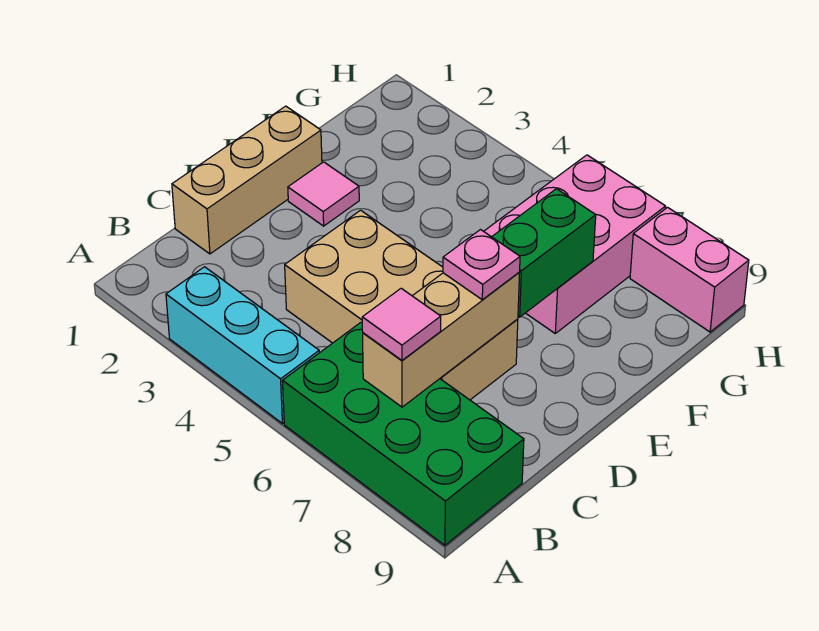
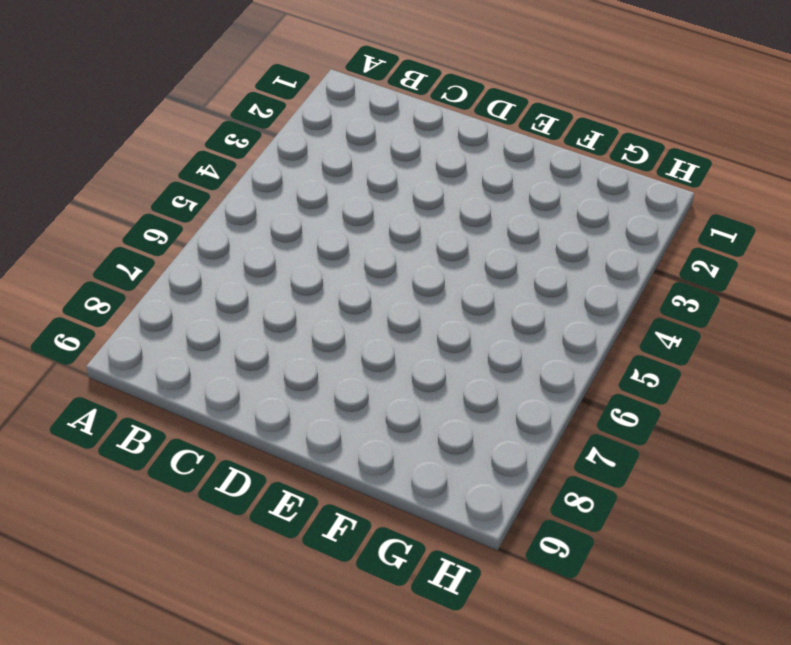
none -> cyan 1x3 brick [166,267,319,424]
none -> green 2x4 brick [283,322,524,545]

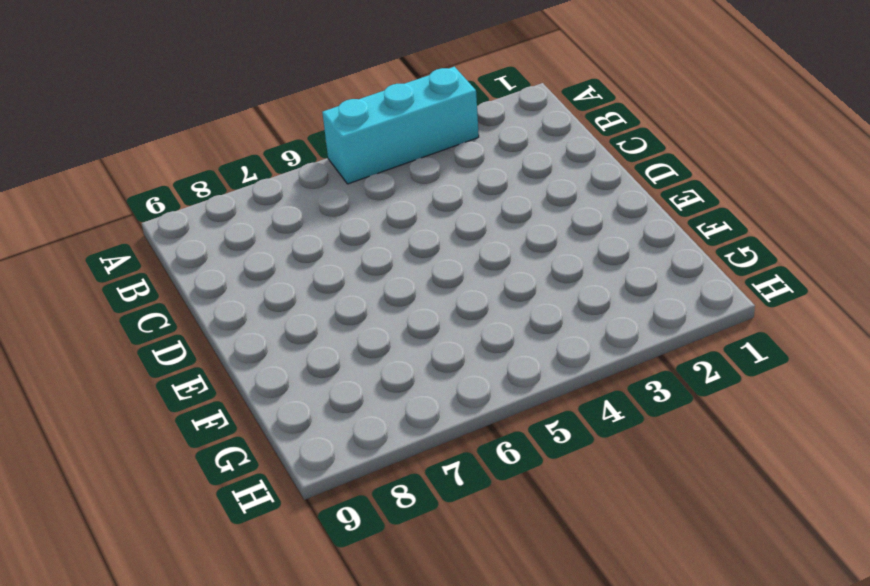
none -> green 2x4 brick [283,322,524,545]
none -> tan 1x3 brick [172,106,322,254]

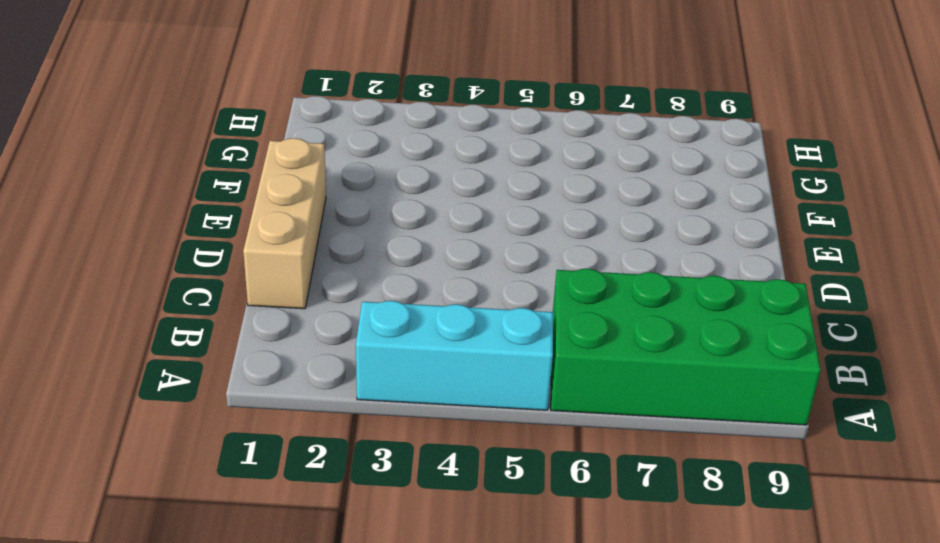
none -> tan 2x4 brick [285,210,518,400]
none -> pink 1x1 tile [288,162,359,226]

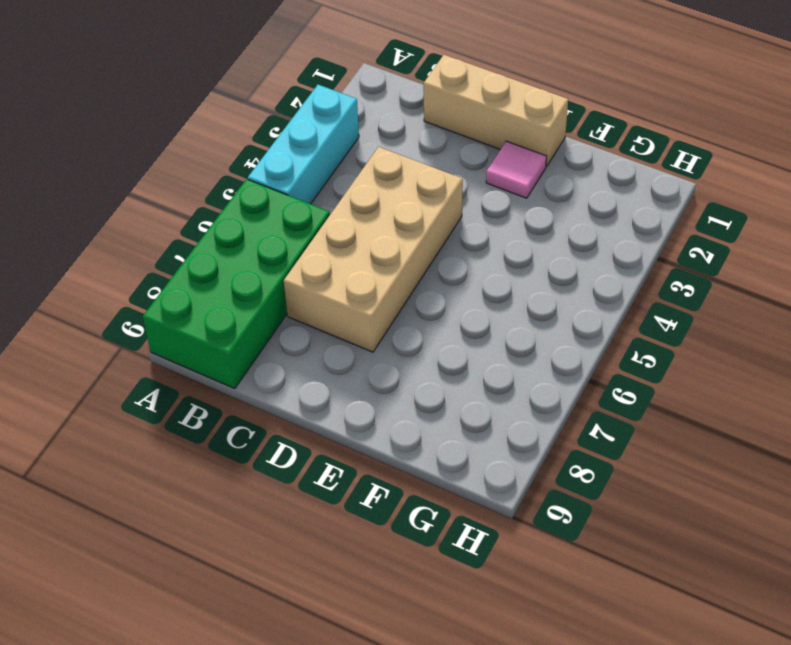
none -> pink 2x3 brick [484,155,666,333]
none -> pink 1x2 brick [630,207,749,332]

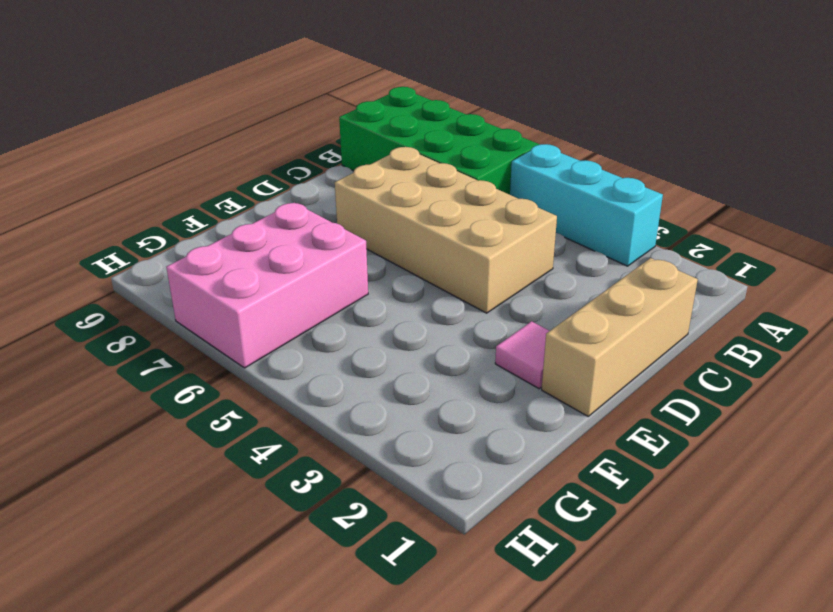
none -> pink 1x2 brick [630,207,749,332]
none -> tan 1x3 brick [363,273,520,407]

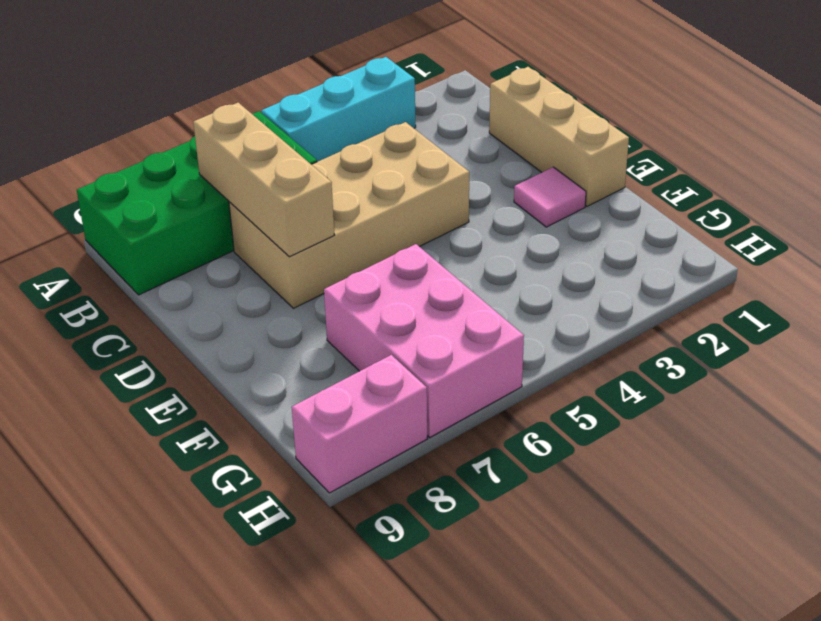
none -> green 1x2 brick [492,189,596,317]
none -> pink 1x1 tile [362,288,441,360]

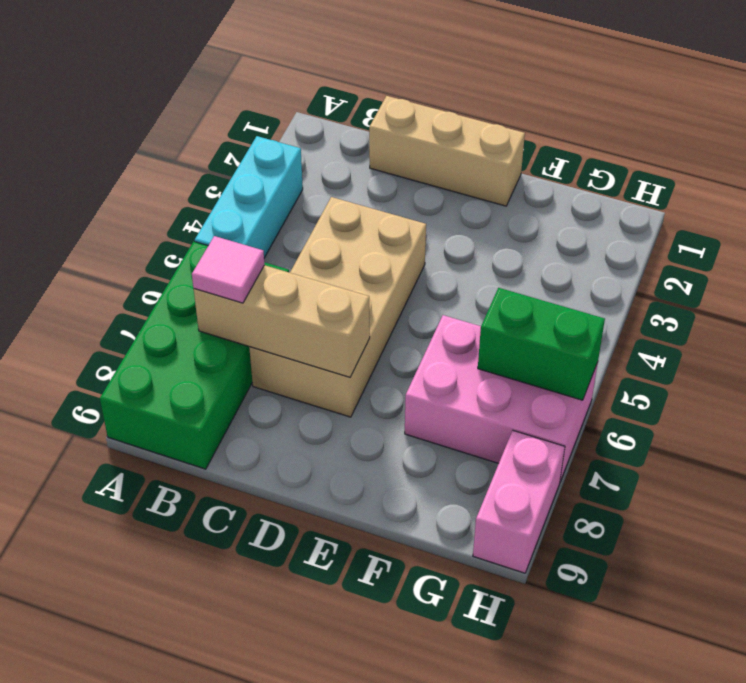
green 1x2 brick [478,288,605,400] -> green 1x2 brick moved to [492,189,596,317]
none -> pink 1x1 tile [288,162,359,226]
none -> pink 1x1 plate [443,230,520,300]

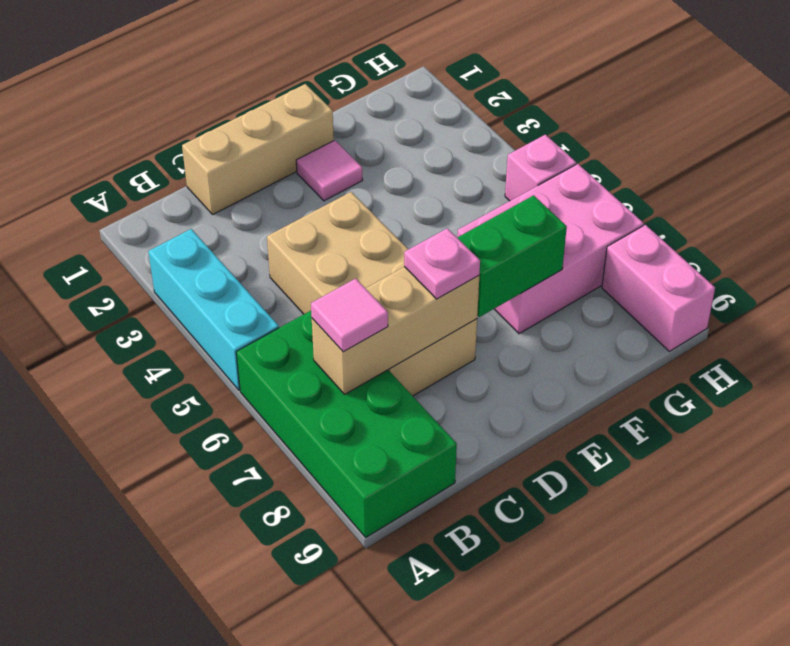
pink 1x1 brick [505,135,576,201] -> none

